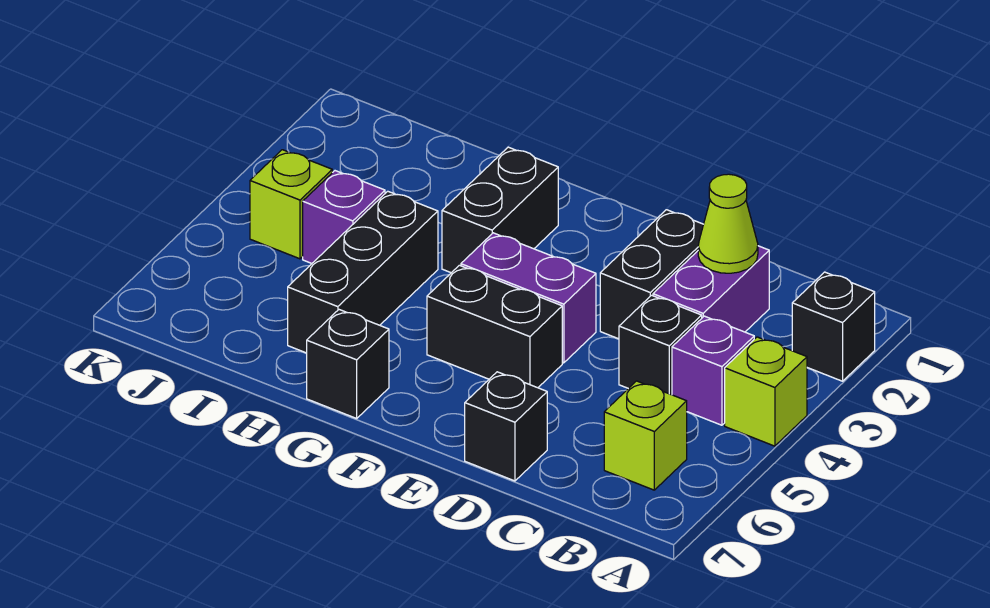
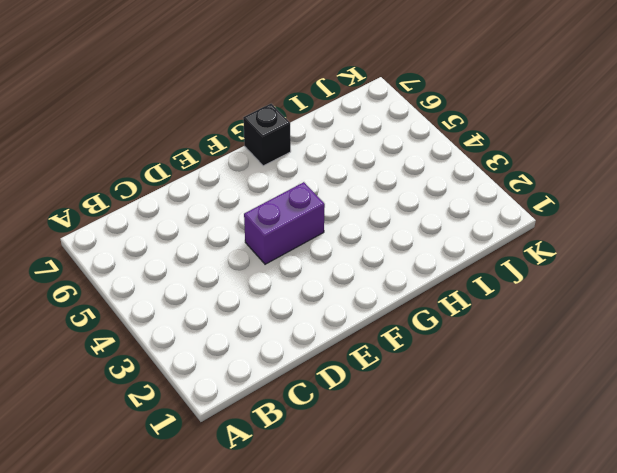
none -> black 1x1 brick [792,272,875,381]
none -> lime 1x1 brick [725,337,807,446]
none -> purple 1x1 brick [672,316,754,425]

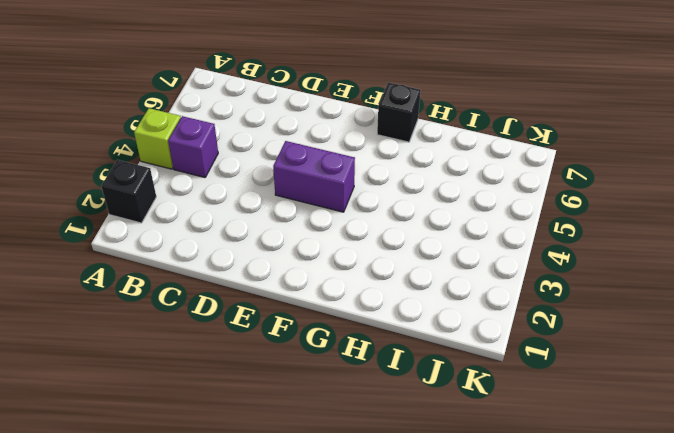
none -> lime 1x1 brick [604,381,687,490]
none -> purple 1x2 brick [653,246,769,332]
none -> black 1x1 brick [619,295,702,395]

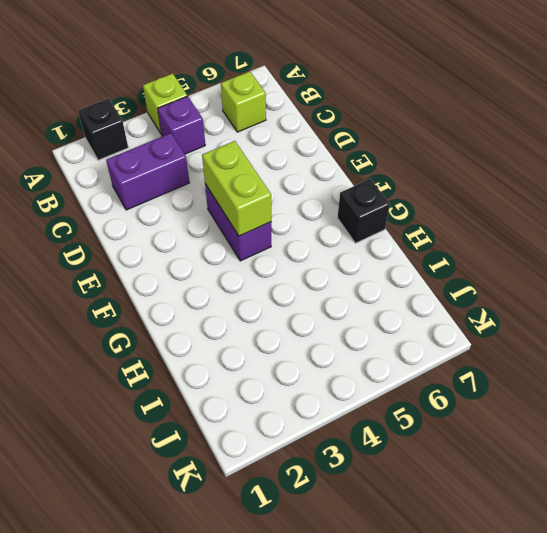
lime 1x2 brick [202,141,271,236] -> none
none -> black 1x1 brick [619,295,702,395]
none -> black 1x2 brick [600,210,704,339]
none -> black 1x1 brick [465,372,547,481]

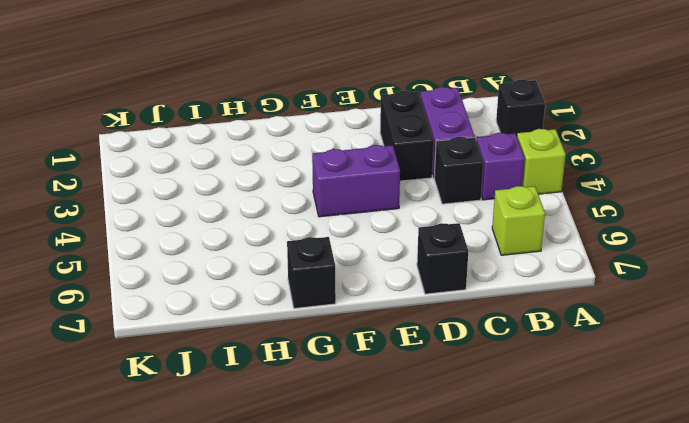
none -> black 1x2 brick [427,265,562,388]
none -> black 1x2 brick [442,147,558,273]
none -> black 1x3 brick [288,191,438,353]

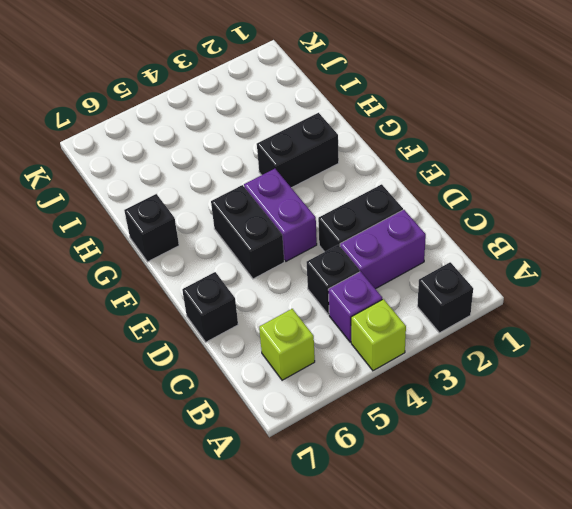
none -> black 1x3 brick [288,191,438,353]
none -> purple 1x1 brick [303,171,385,263]
none -> lime 1x1 brick [250,150,332,259]

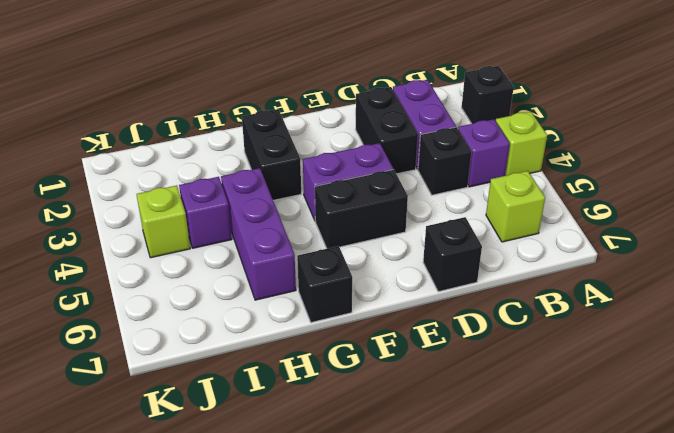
purple 1x3 brick [221,168,296,300] -> black 1x3 brick [288,191,438,353]
none -> lime 1x1 cone [698,174,758,273]

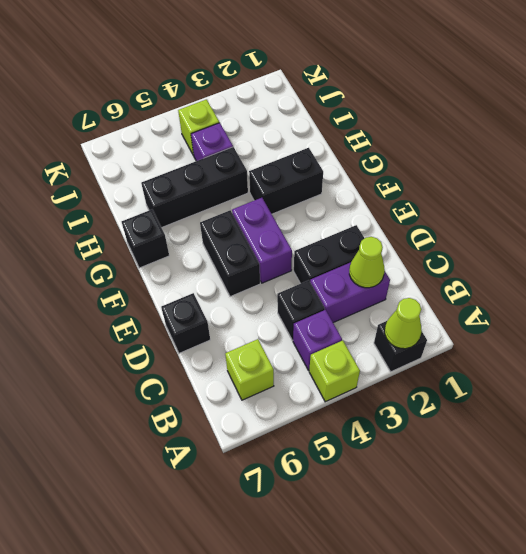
lime 1x1 cone [385,298,422,349] -> none

